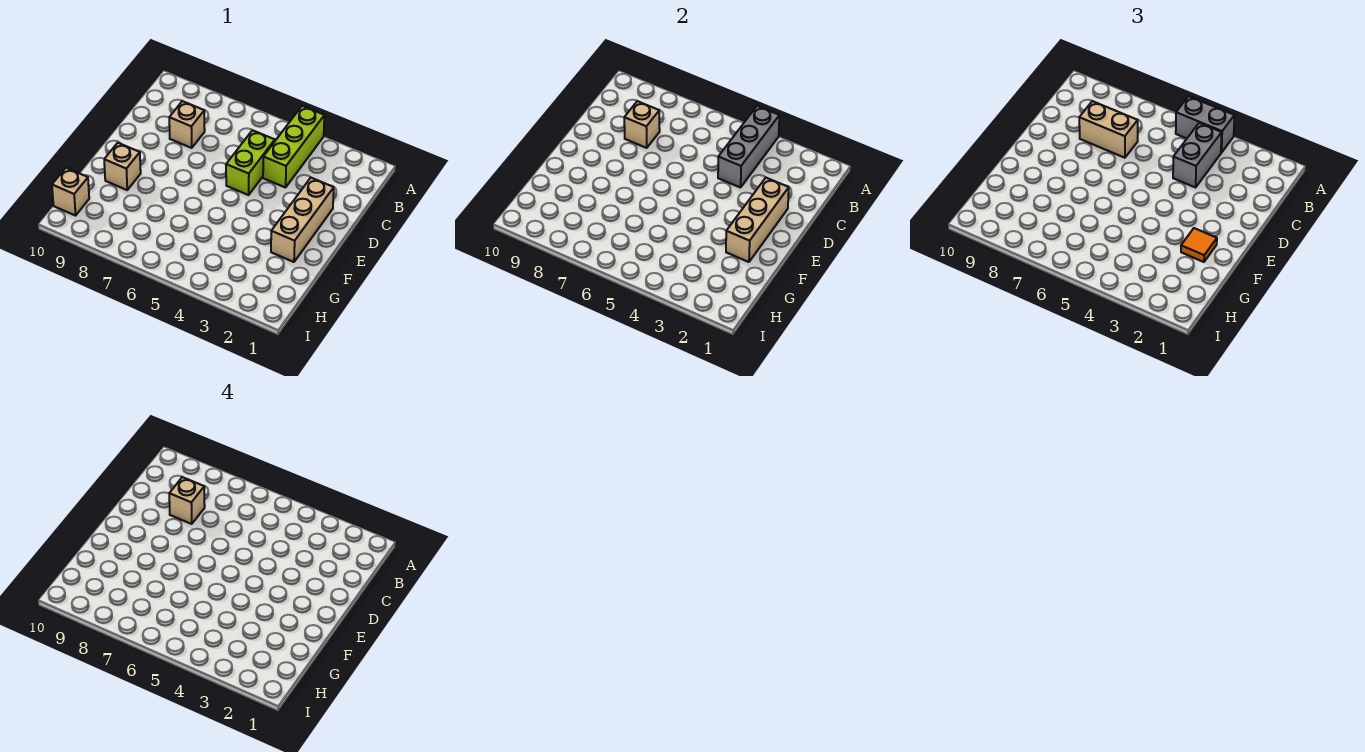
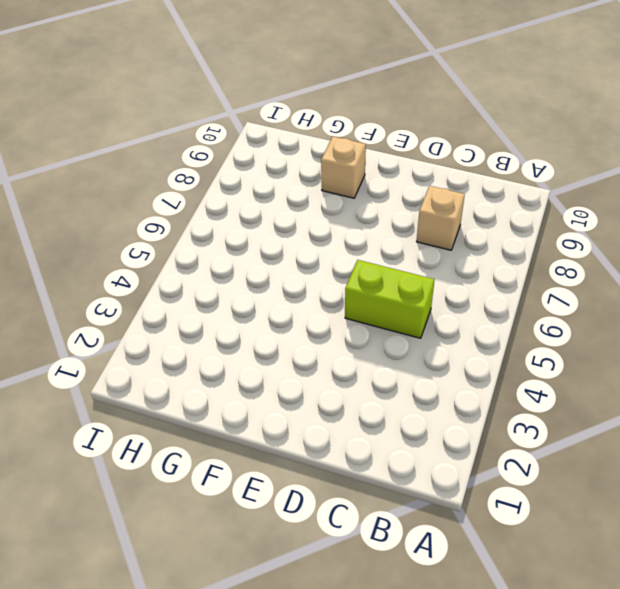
none -> lime 1x3 brick [263,106,324,188]
none -> tan 1x3 brick [271,178,334,262]
none -> tan 1x1 brick [52,168,89,216]

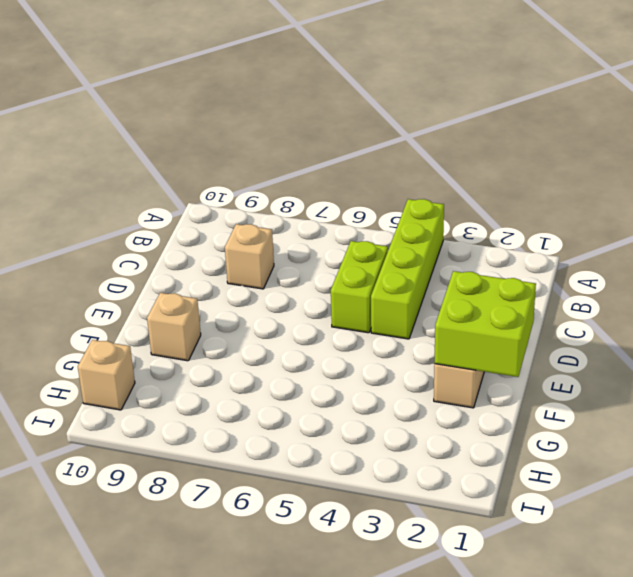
lime 1x4 brick [371,199,444,339] -> lime 1x3 brick [263,106,324,188]
lime 2x2 brick [434,271,536,377] -> tan 1x3 brick [726,178,789,262]
none -> grey 1x3 brick [718,106,779,188]
none -> tan 1x1 brick [624,101,660,148]
none -> grey 1x2 brick [1176,96,1234,153]

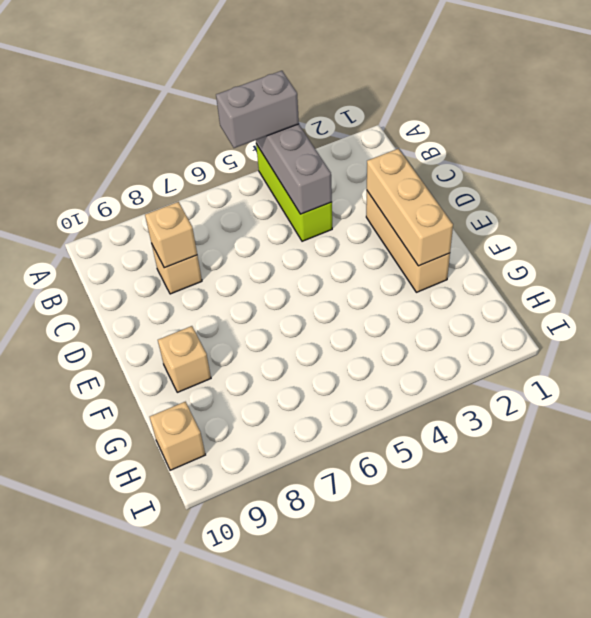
none -> lime 1x2 brick [226,130,275,195]
none -> grey 1x2 brick [1173,123,1222,188]
none -> tan 1x2 brick [1079,101,1138,158]

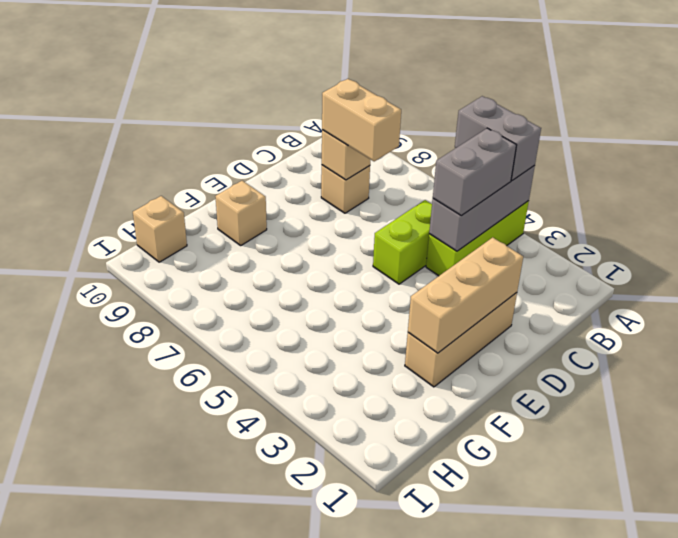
none -> orange 1x1 tile [1181,228,1217,262]
none -> tan 1x1 brick [169,477,205,524]

